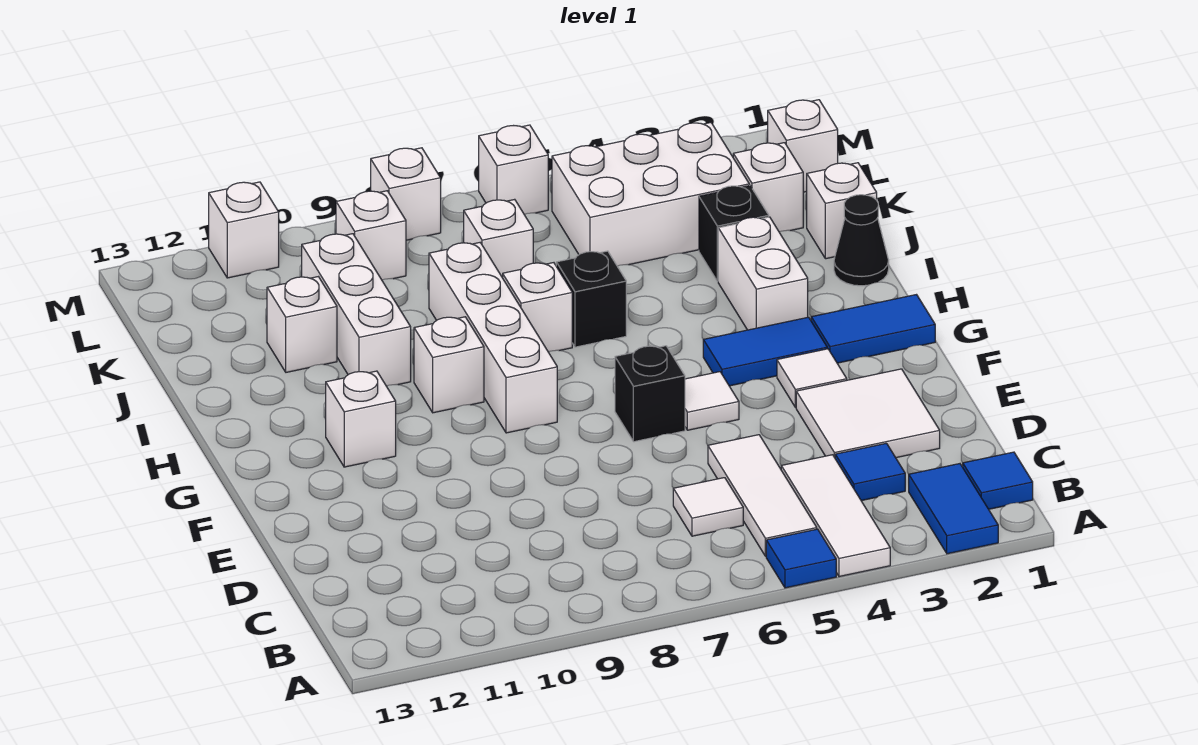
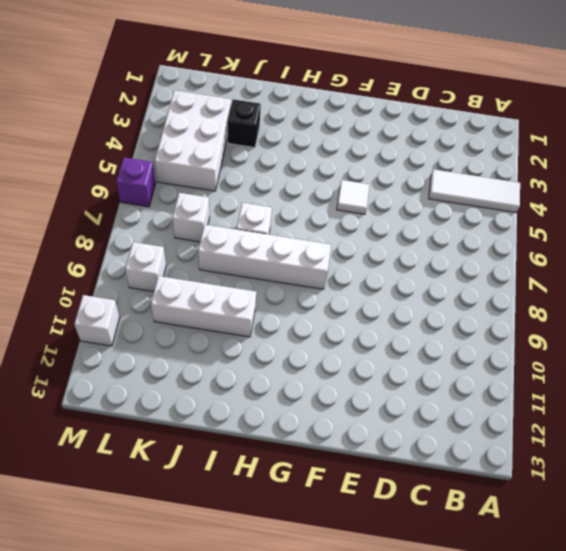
purple 1x1 brick [116,157,156,207] -> white 1x1 brick [479,125,548,214]
none -> blue 1x2 tile [909,464,998,554]
none -> blue 1x1 tile [766,529,836,588]
none -> blue 1x1 tile [963,452,1033,509]
none -> white 1x3 tile [708,435,817,556]

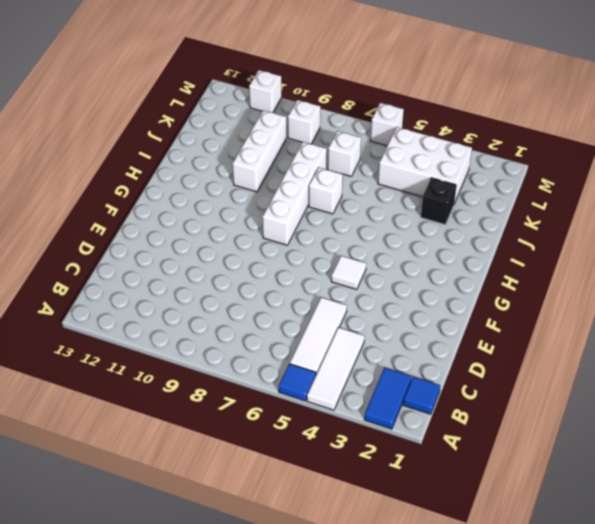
none -> blue 1x1 tile [835,443,905,501]
none -> white 1x1 tile [673,478,743,536]
none -> white 2x2 tile [796,369,940,458]
none -> white 1x1 tile [777,349,847,408]

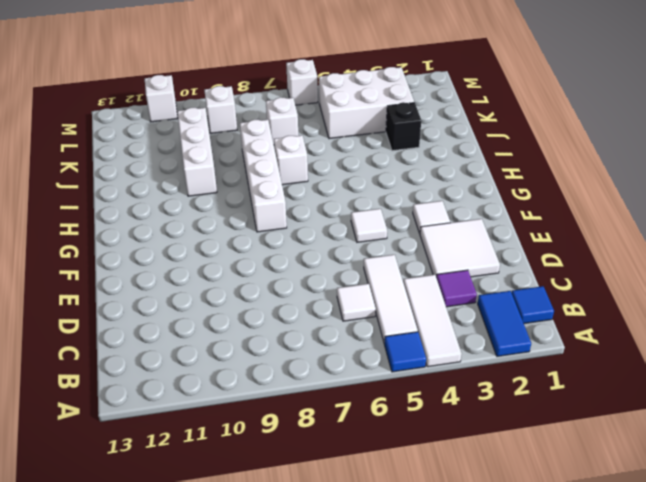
purple 1x1 tile [436,270,477,307] -> blue 1x1 tile [835,443,905,501]
none -> black 1x1 brick [615,346,685,442]
none -> blue 1x2 tile [811,295,935,363]
none -> blue 1x2 tile [703,317,827,386]
none -> white 1x1 brick [326,371,396,467]

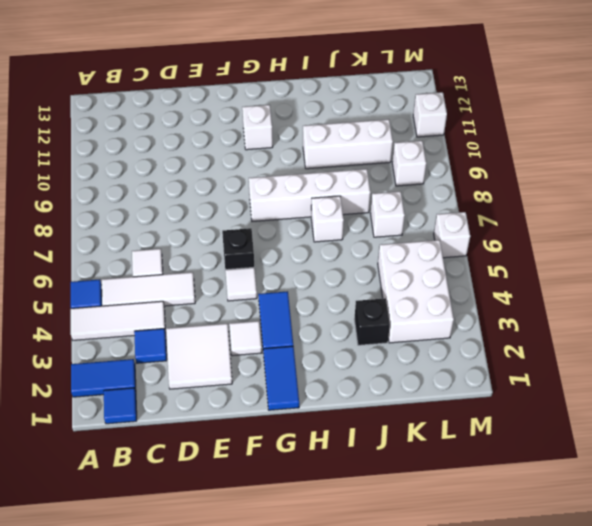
none -> white 1x2 brick [718,217,808,330]
none -> white 1x1 brick [414,317,484,413]
none -> black 1x1 cone [834,195,889,286]
none -> black 1x1 brick [556,251,626,347]

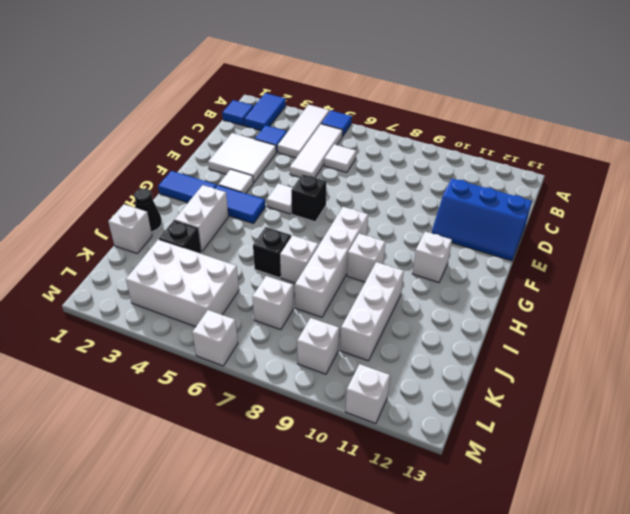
blue 2x3 slope [431,178,532,261] -> none
none -> white 1x1 brick [267,277,337,372]
none -> white 1x1 brick [733,143,803,232]
none -> white 1x1 brick [768,100,838,192]
none -> white 1x1 brick [371,148,441,240]

